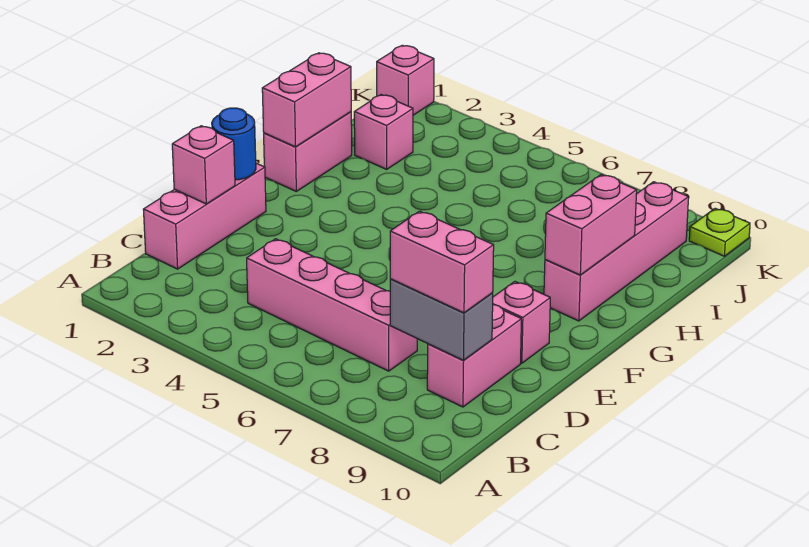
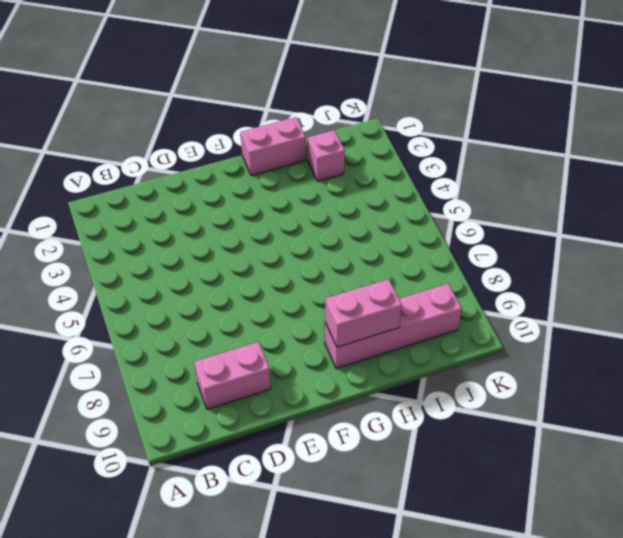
none -> pink 1x3 brick [143,163,266,269]
none -> pink 1x4 brick [247,239,417,371]
none -> pink 1x1 brick [493,282,550,363]

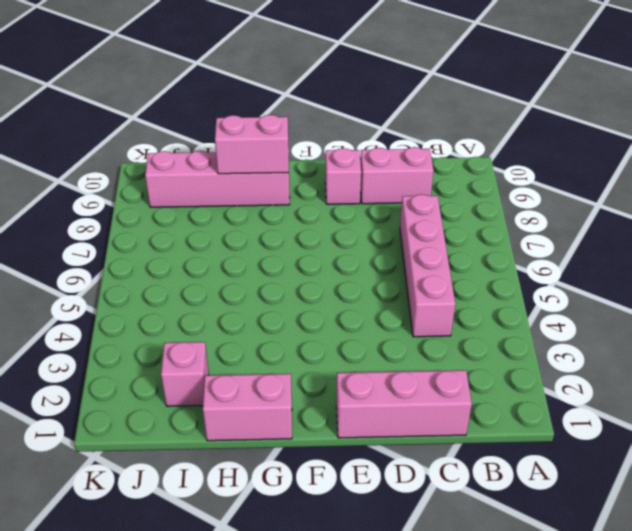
none -> pink 1x1 brick [377,45,434,115]
none -> lime 1x1 plate [689,208,750,256]
none -> grey 1x2 brick [390,279,493,361]

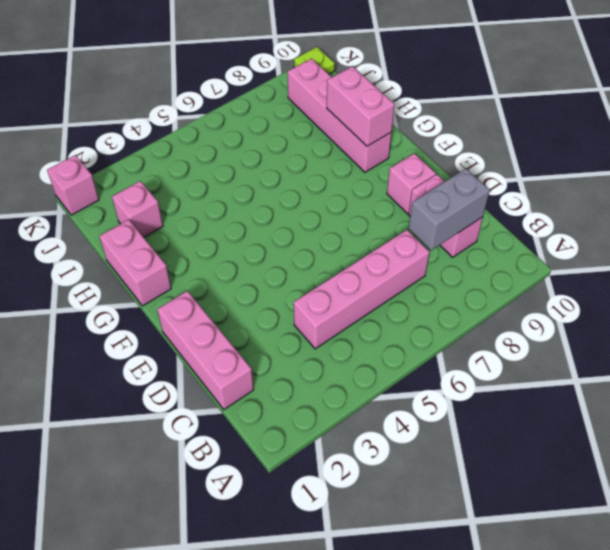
none -> pink 1x1 brick [172,126,235,204]
none -> blue 1x1 round brick [212,108,256,180]
none -> pink 1x2 brick [262,53,351,147]

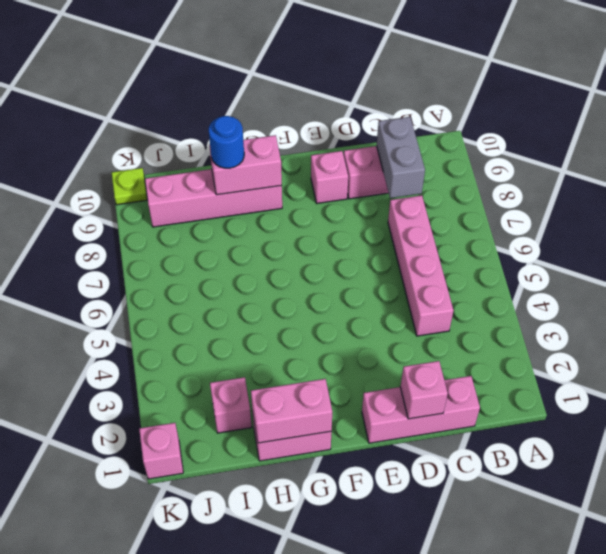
blue 1x1 round brick [209,116,244,168] -> blue 1x1 round brick moved to [212,108,256,180]
none -> pink 1x2 brick [390,211,494,313]

